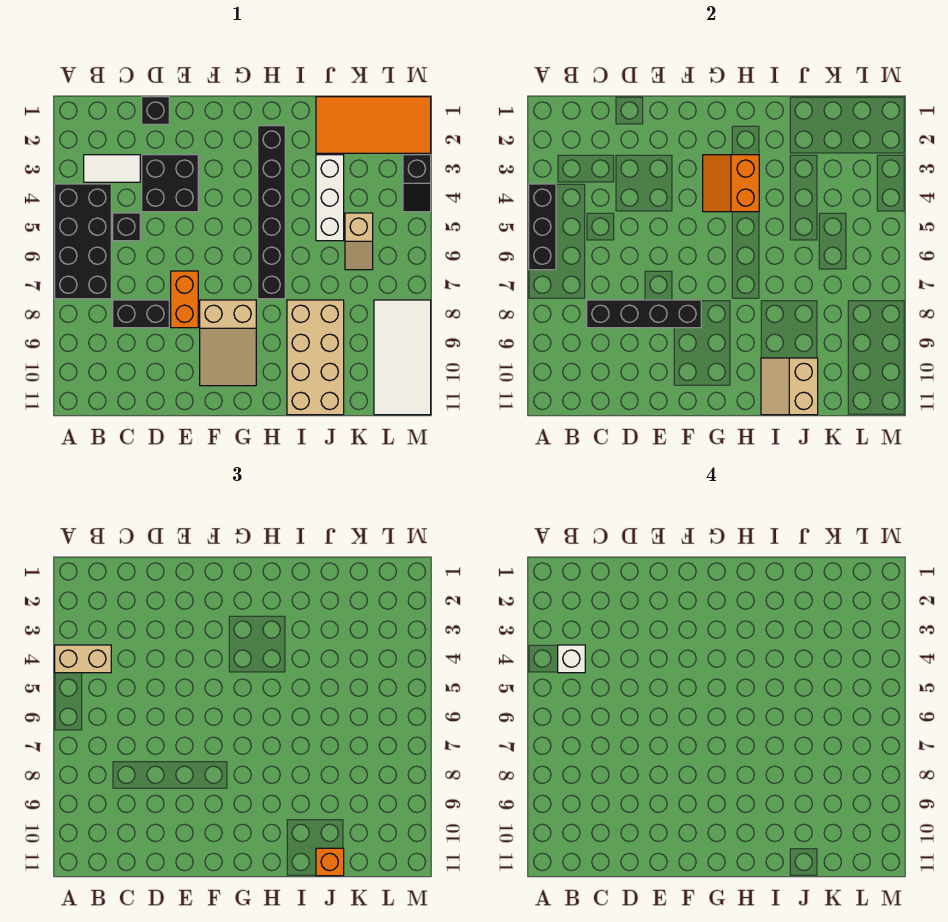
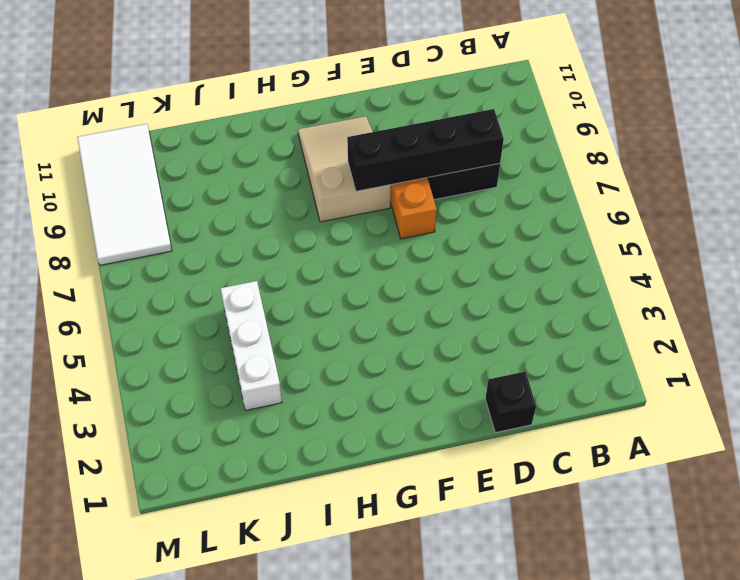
none -> black 2x4 brick [55,184,111,299]
none -> white 1x2 tile [84,155,140,182]
none -> black 1x1 brick [113,213,140,241]

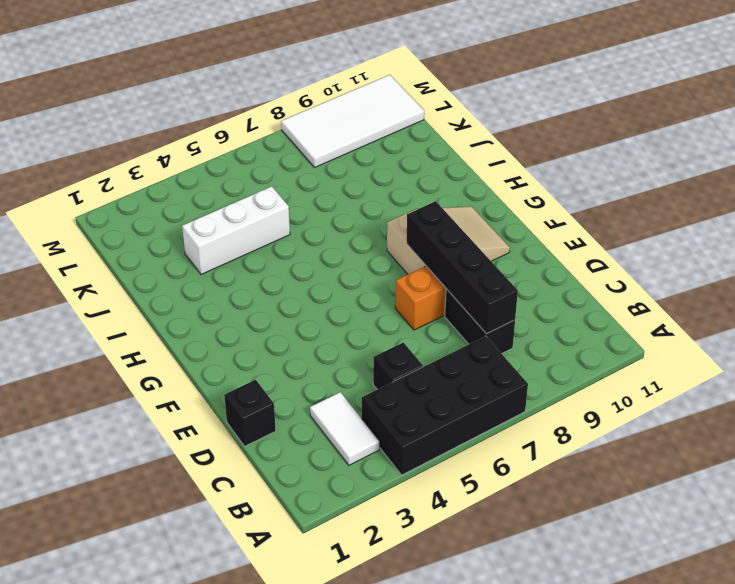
none -> black 2x2 brick [142,155,198,212]
none -> black 1x6 brick [258,126,285,299]
none -> tan 2x4 brick [287,300,344,415]

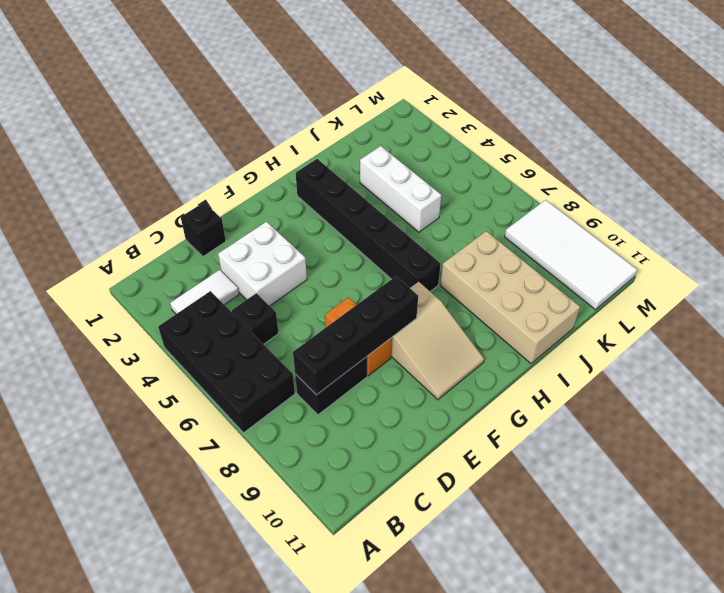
white 2x2 brick [218,222,307,306] -> black 2x2 brick [142,155,198,212]
none -> orange 2x4 tile [316,97,431,153]
none -> tan 1x2 slope [345,213,373,270]
none -> black 1x2 slope [403,155,431,212]

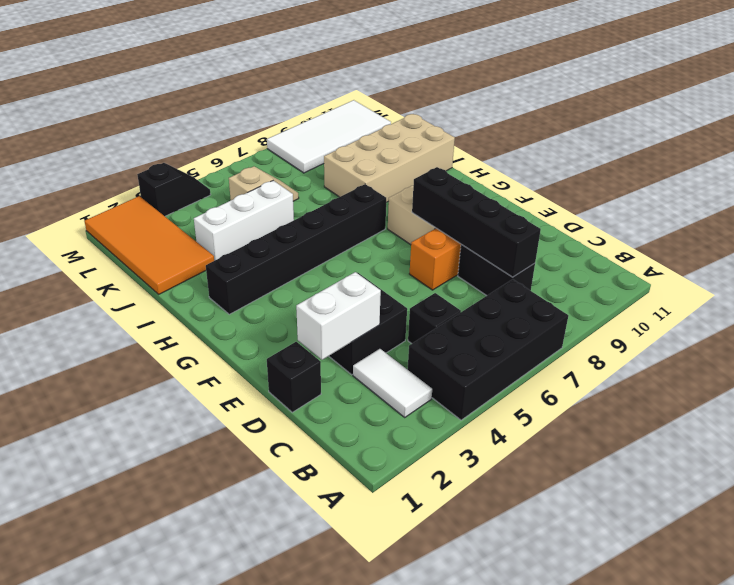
white 1x2 brick [296,272,381,360] -> none
none -> black 1x3 brick [529,184,556,270]
none -> orange 2x2 slope [703,155,759,212]
none -> tan 2x2 slope [761,358,818,415]

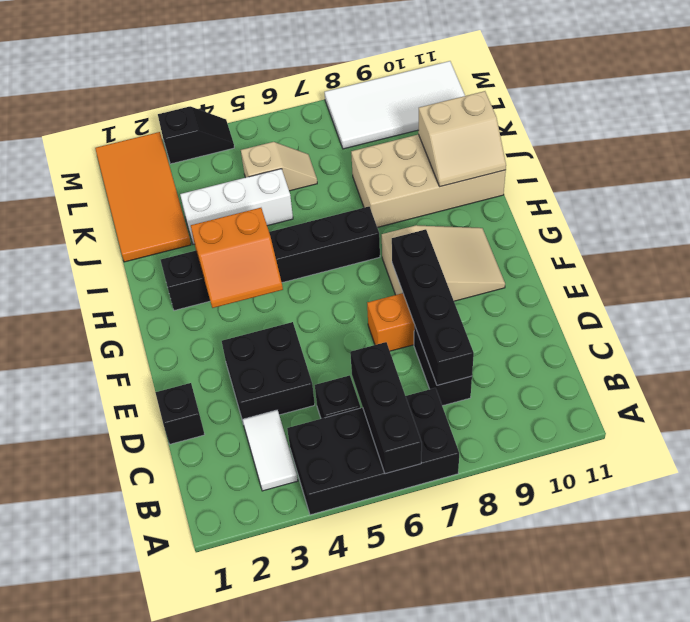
black 1x3 brick [350,342,422,474] -> black 1x3 brick turned to [529,184,556,270]
none -> tan 1x2 brick [55,645,111,673]
none -> orange 1x1 brick [316,848,344,876]
none -> white 1x1 brick [558,645,585,673]

